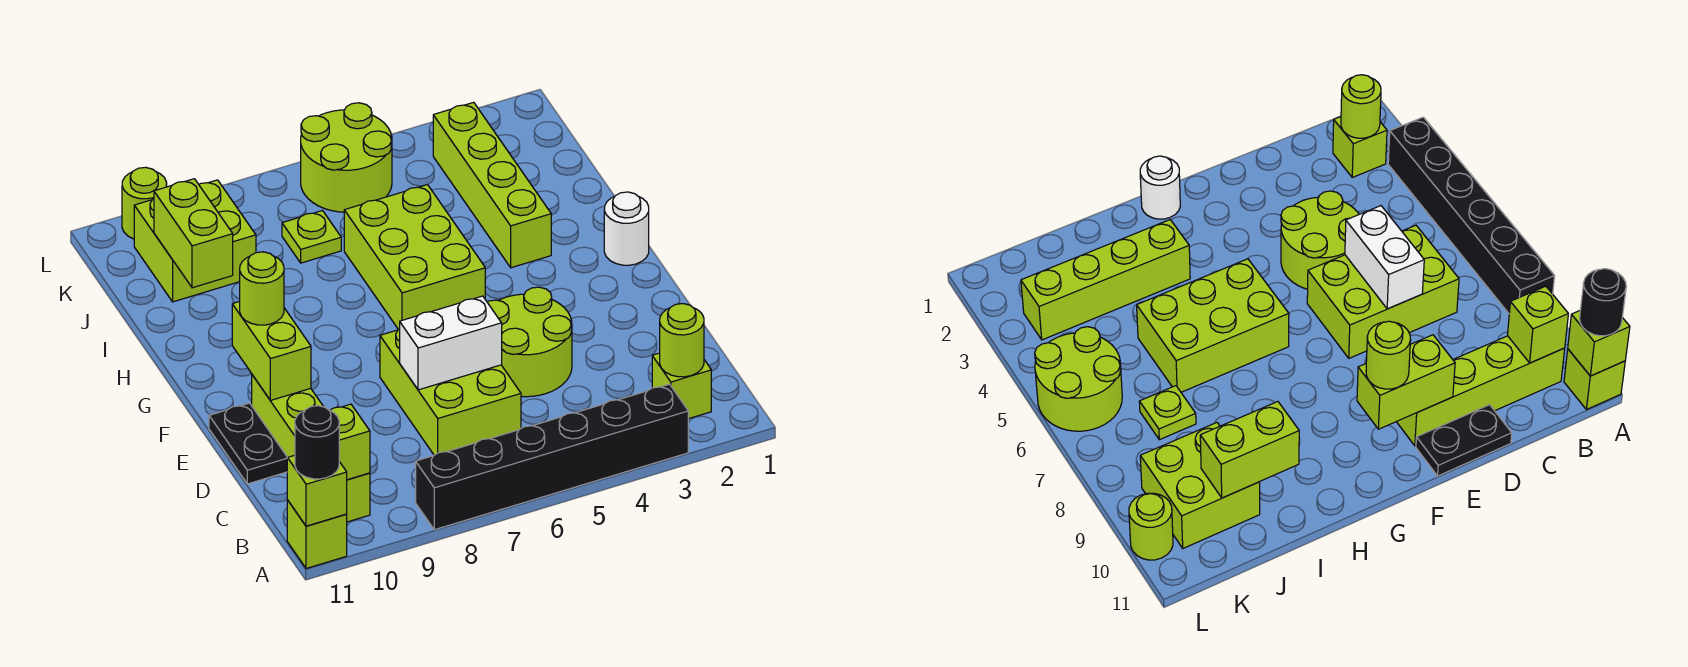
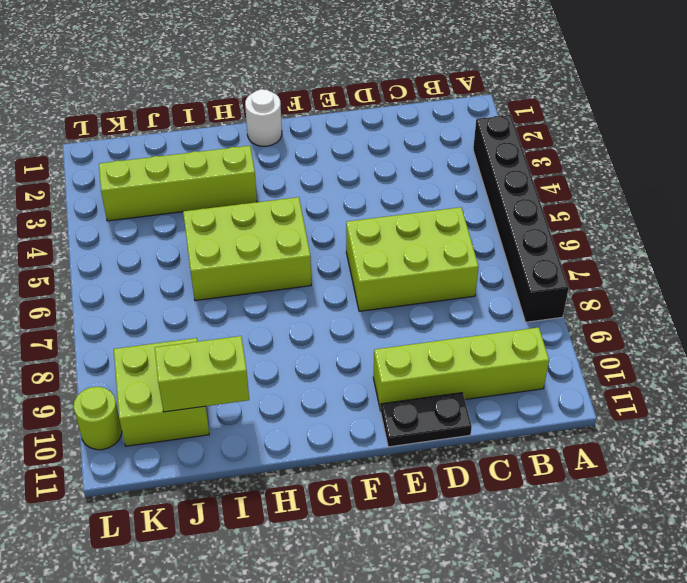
none -> lime 1x1 brick [287,500,347,568]
none -> lime 1x1 brick [652,353,711,419]
none -> lime 2x2 round brick [487,287,572,397]

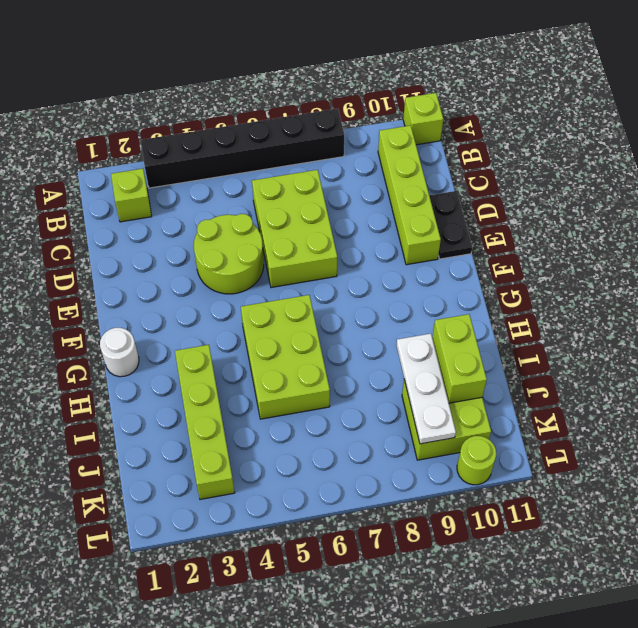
white 1x3 plate [396,334,456,444] -> none
none -> lime 1x1 plate [282,211,341,263]
none -> lime 2x2 round brick [301,103,392,212]
none -> lime 1x1 brick [287,455,347,526]

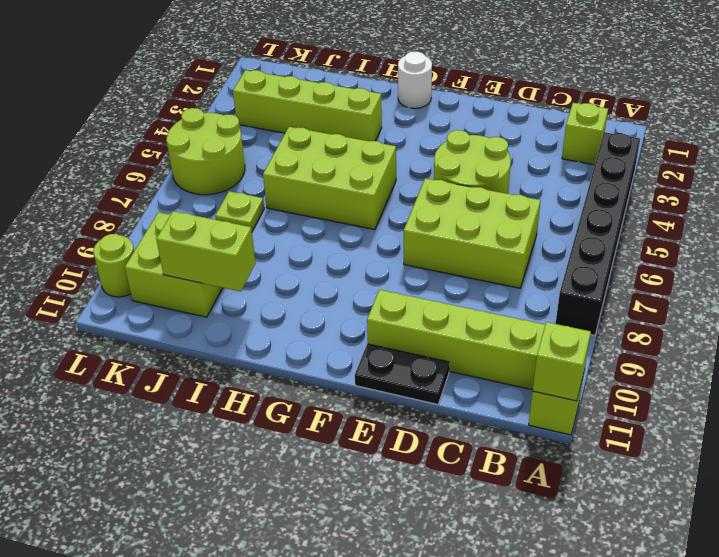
none -> lime 1x1 round brick [660,304,704,377]
none -> lime 1x1 brick [330,404,370,480]
none -> white 1x2 brick [400,296,502,390]

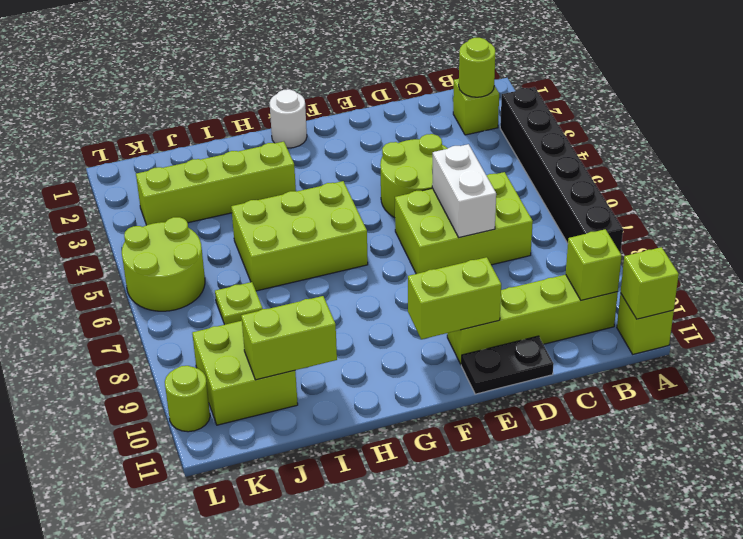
none -> black 1x1 round brick [295,406,339,479]
none -> lime 1x1 round brick [240,252,284,325]

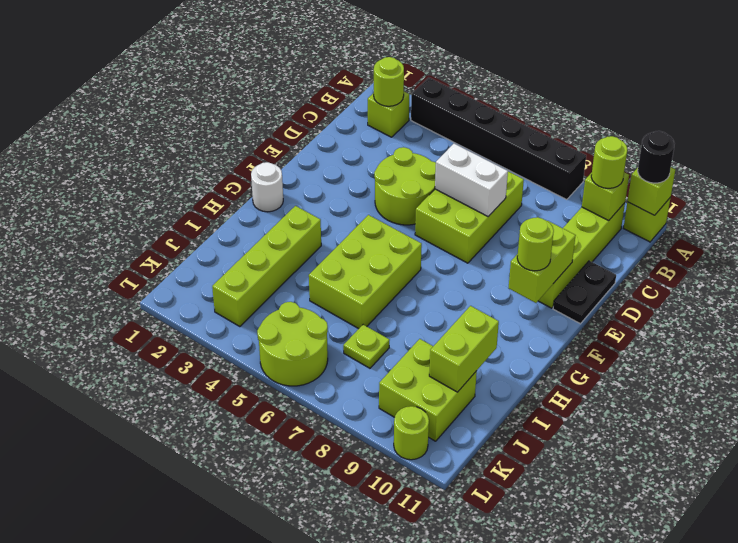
lime 1x1 round brick [591,136,627,188] -> none

